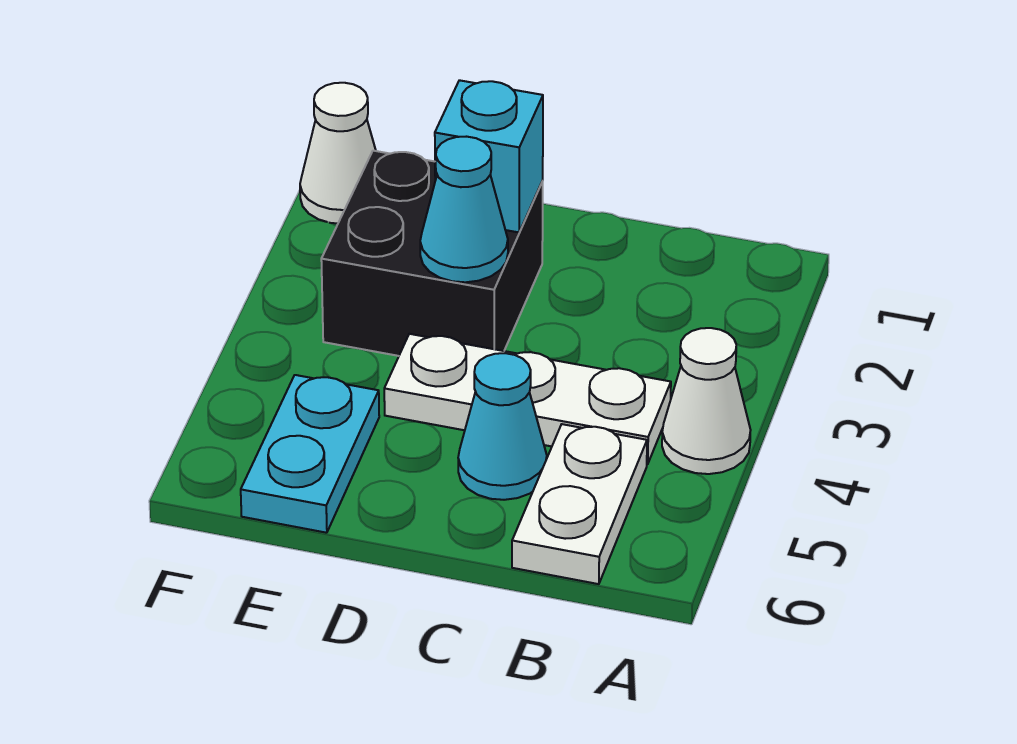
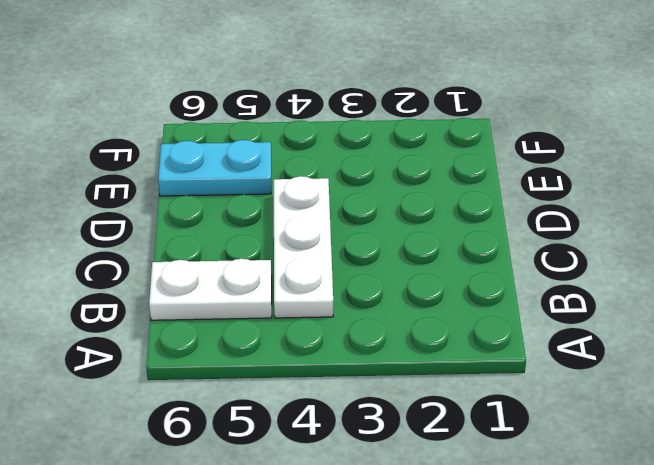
none -> white 1x1 cone [662,328,751,474]
none -> cyan 1x1 cone [458,353,547,500]

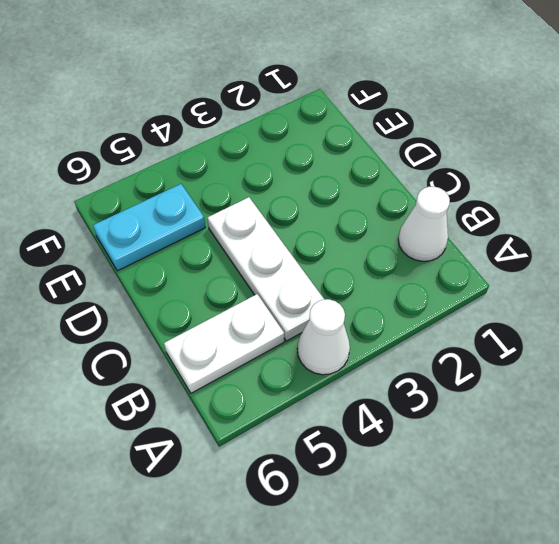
white 1x1 cone [398,187,450,261] -> white 1x1 cone moved to [300,83,376,223]
none -> cyan 1x1 cone [458,353,547,500]
none -> black 2x2 brick [321,151,543,356]

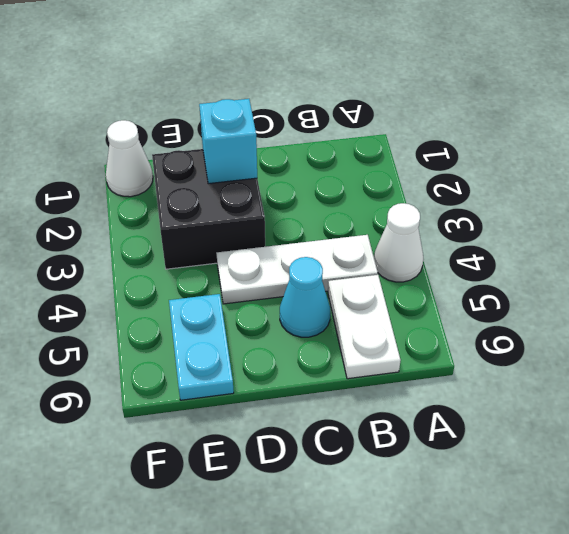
none -> cyan 1x1 cone [420,137,508,282]

